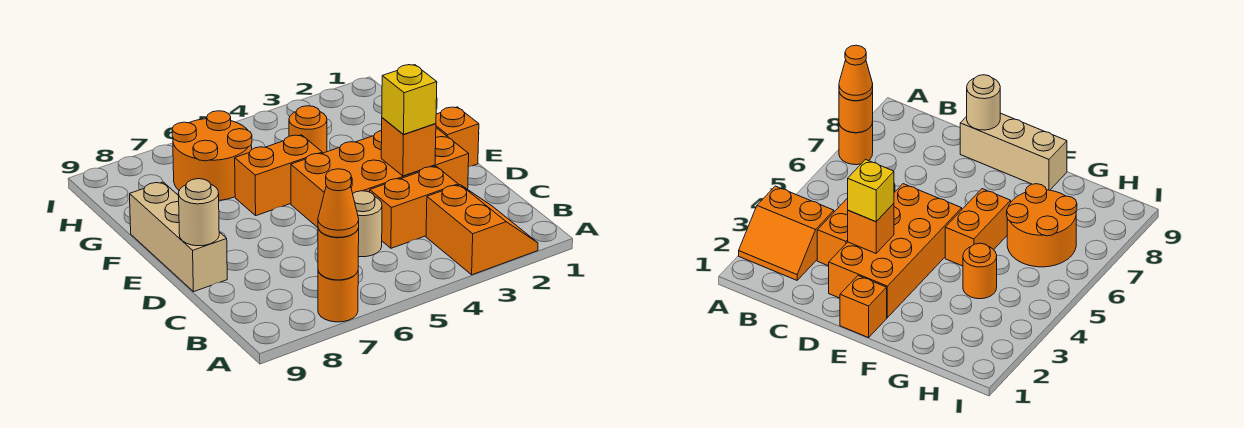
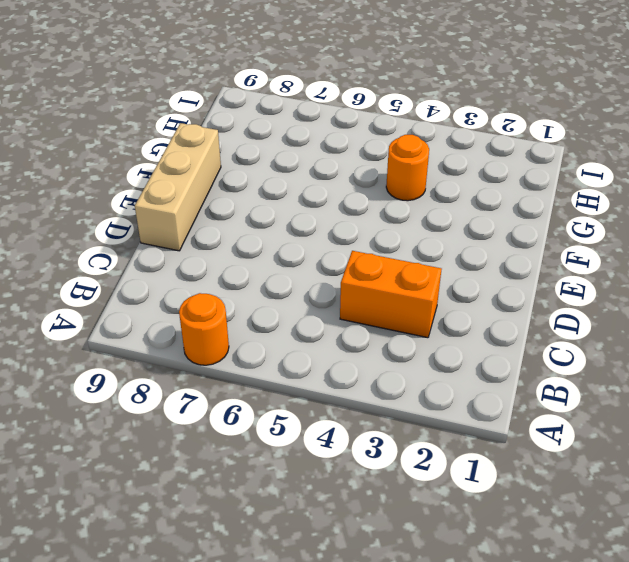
none -> orange 2x2 slope [426,185,538,275]
none -> tan 1x1 round brick [353,191,382,257]
none -> orange 2x4 brick [291,128,469,228]

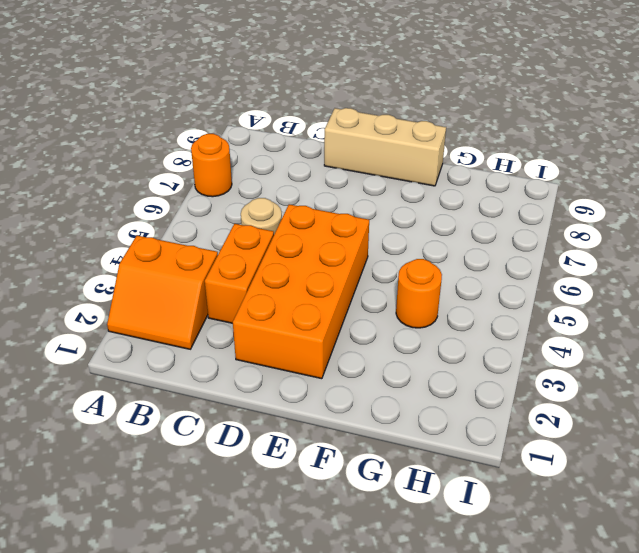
none -> orange 1x1 brick [436,107,479,167]
none -> orange 1x2 brick [235,135,322,216]
none -> orange 2x2 round brick [172,111,252,200]

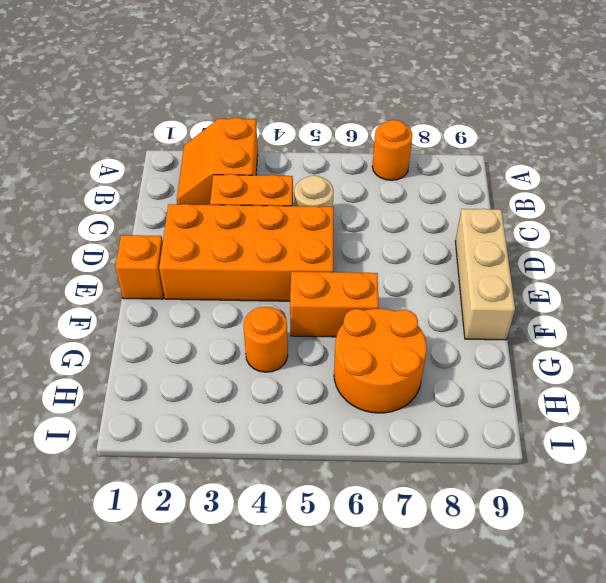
none -> orange 1x1 round brick [318,228,359,280]
none -> orange 1x1 brick [381,118,436,176]
none -> tan 1x1 round brick [179,179,219,246]

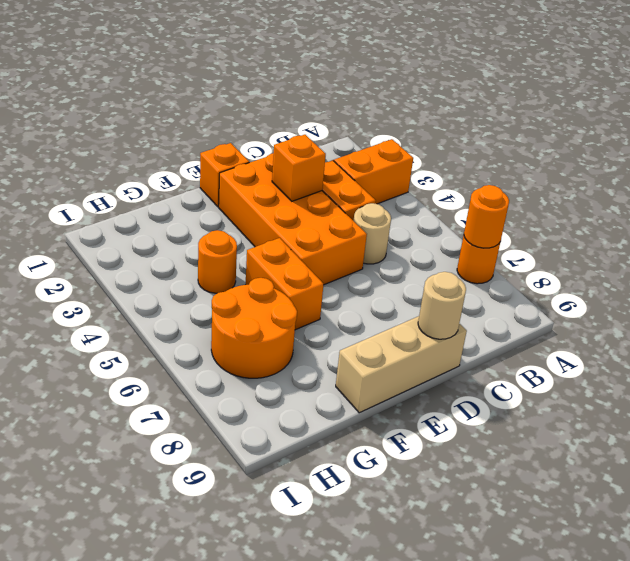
none -> orange 1x1 cone [318,169,359,237]
none -> yellow 1x1 brick [382,65,437,134]

